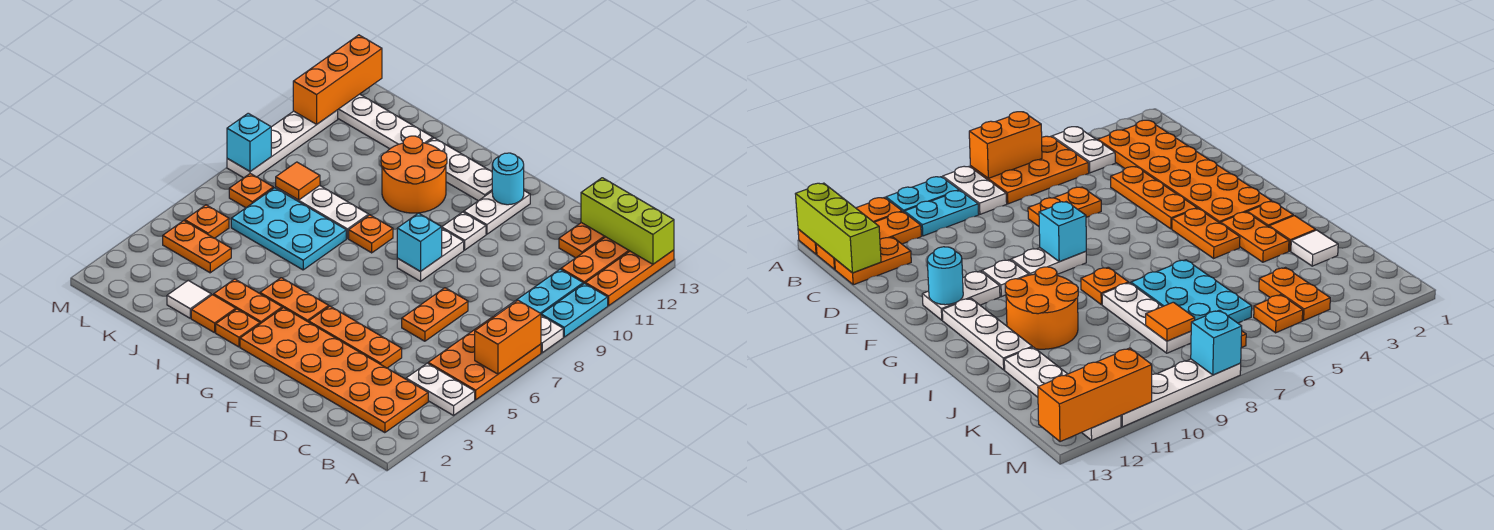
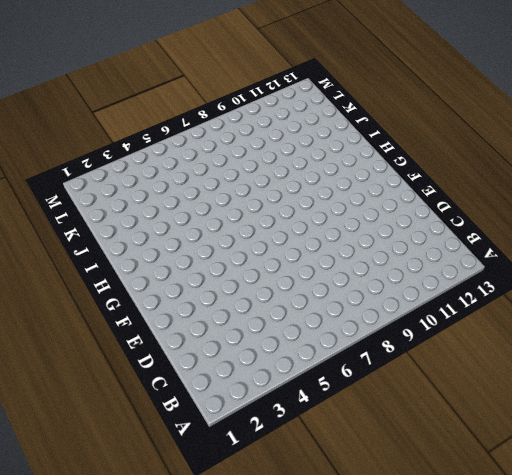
none -> white 1x2 plate [406,363,475,415]
none -> orange 2x3 plate [428,316,541,400]
none -> white 1x2 plate [494,301,563,353]
none -> cyan 1x2 plate [541,283,608,337]

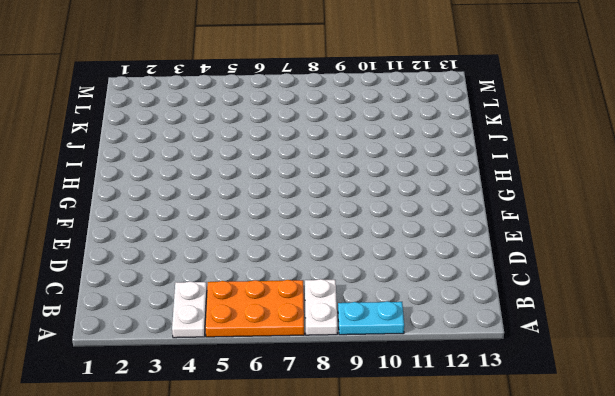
none -> orange 1x3 plate [585,250,674,306]
none -> orange 2x6 plate [240,308,428,433]
none -> cyan 1x2 plate [517,269,583,314]
none -> orange 1x3 plate [561,237,629,284]

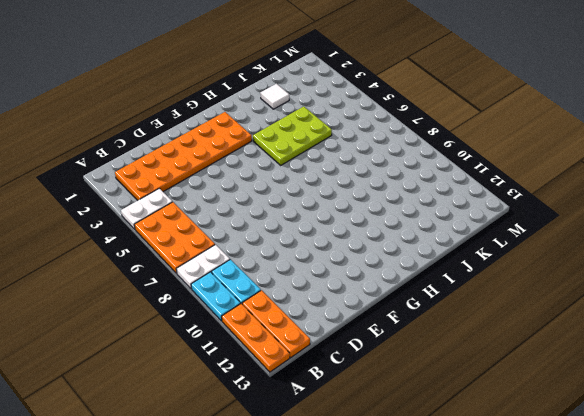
lime 2x3 plate [253,107,332,165] -> orange 1x2 plate [260,278,329,322]
none -> orange 1x2 plate [559,223,605,258]
none -> orange 1x3 plate [309,306,402,368]
none -> orange 1x2 plate [402,288,468,341]
none -> white 1x2 plate [397,229,464,281]

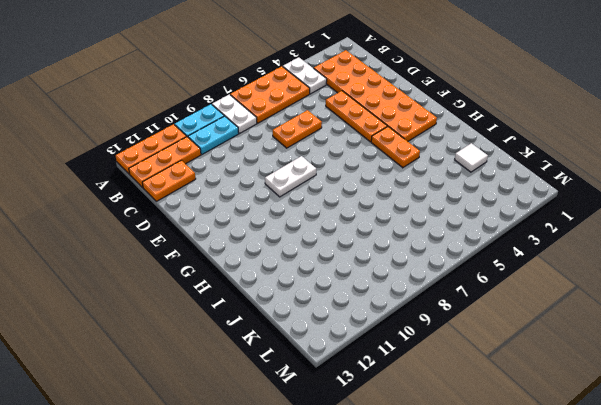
none -> white 1x1 plate [442,212,486,250]
none -> white 1x2 plate [464,191,530,234]
none -> white 1x3 plate [426,138,492,201]
none -> orange 1x1 plate [216,309,260,347]

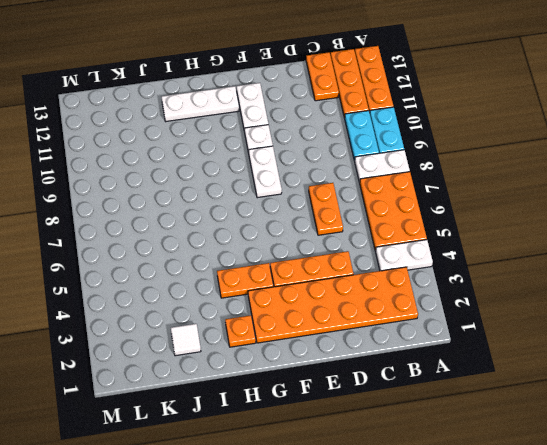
none -> orange 1x2 plate [214,279,282,324]
none -> orange 1x1 plate [349,215,393,253]
none -> orange 2x2 round brick [381,136,447,213]
none -> orange 1x1 tile [191,295,236,333]

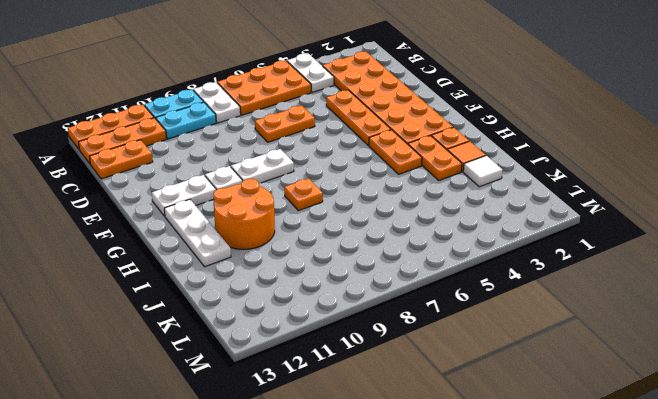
none -> cyan 2x3 plate [231,188,346,270]
none -> white 1x3 plate [276,186,369,239]
none -> white 1x4 plate [338,94,433,149]
none -> orange 1x2 plate [163,221,231,273]

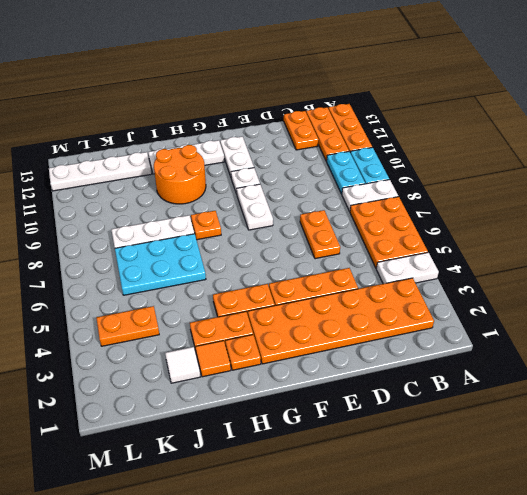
none -> orange 1x1 plate [185,205,229,238]
none -> orange 1x1 plate [229,174,273,208]
none -> white 1x4 plate [227,110,338,178]
none -> orange 1x2 brick [475,300,541,374]

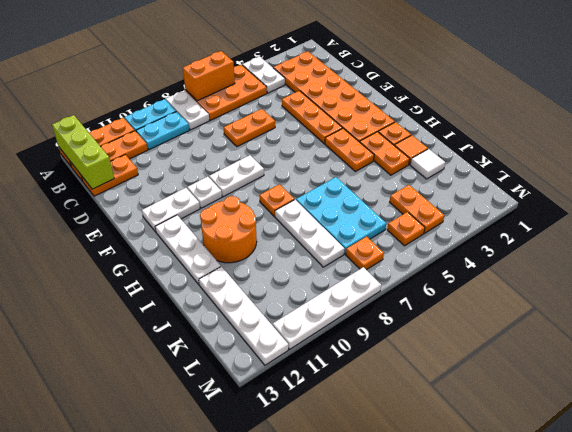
none -> cyan 1x1 brick [397,213,442,272]
none -> cyan 1x1 round brick [492,153,524,205]
none -> orange 1x1 tile [276,162,320,200]
none -> cyan 1x1 brick [227,113,271,171]

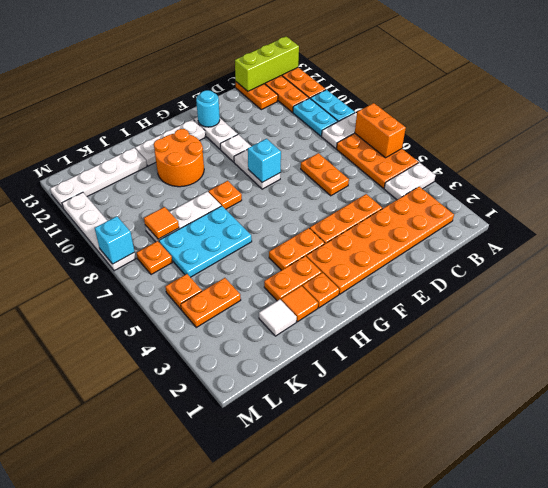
none -> orange 1x3 brick [293,35,382,124]

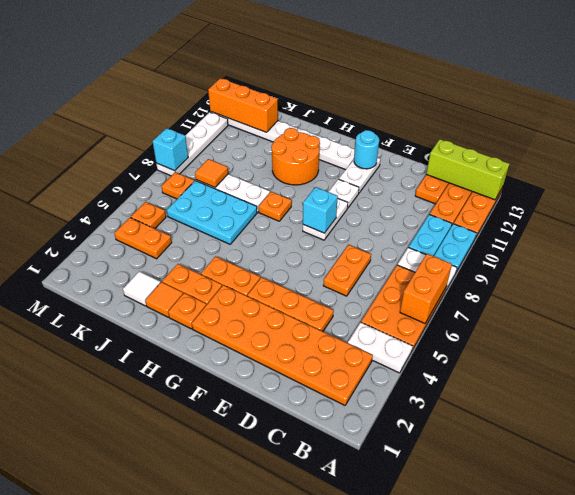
orange 1x3 brick [208,78,278,132] -> orange 1x3 brick turned to [293,35,382,124]

